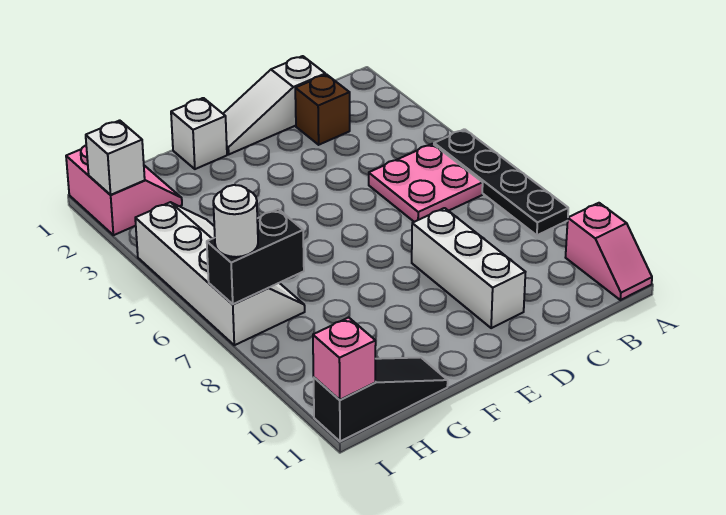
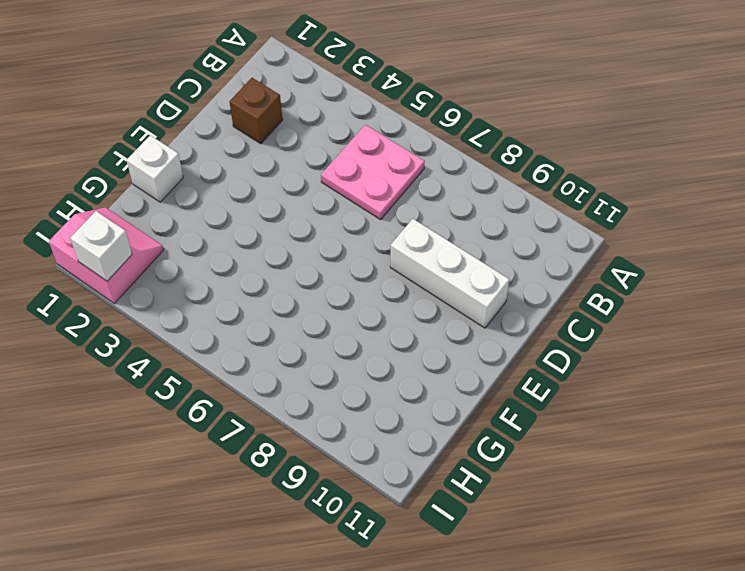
none -> black 1x4 plate [434,129,568,235]
none -> pink 1x2 slope [566,203,652,300]
none -> white 1x3 slope [223,56,325,154]

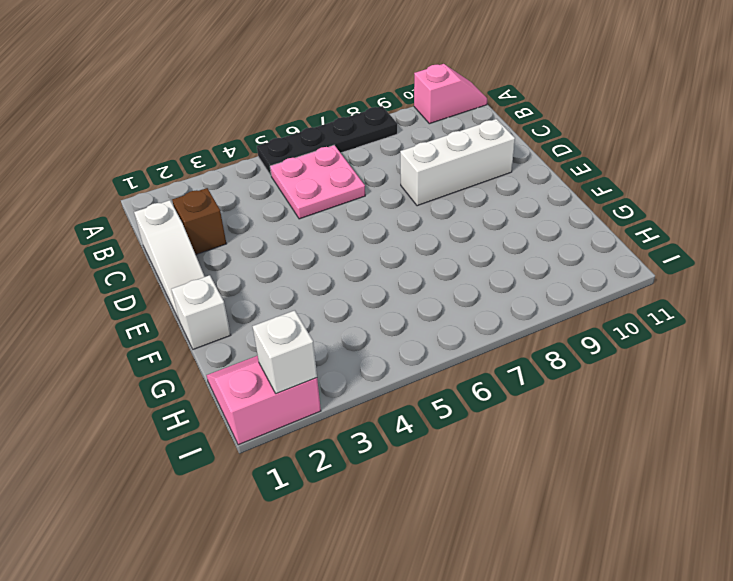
none -> black 1x3 slope [314,357,448,441]
none -> white 2x4 slope [135,202,305,345]
none -> black 1x2 brick [207,209,304,304]

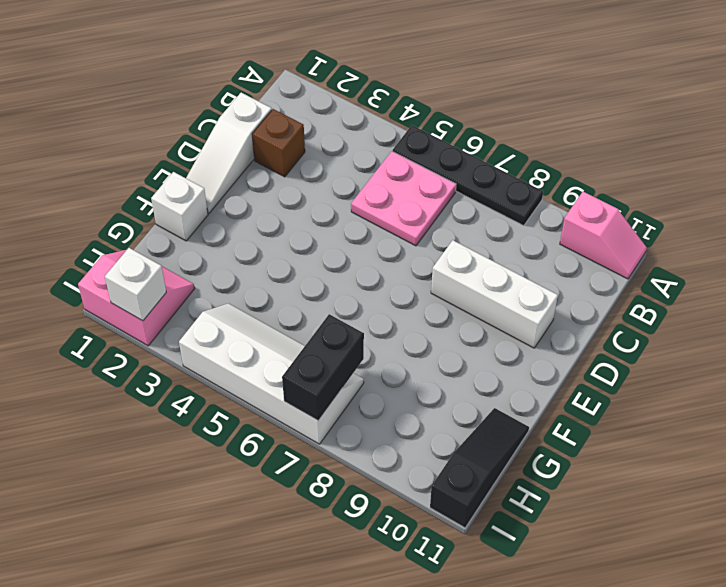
none -> pink 1x1 brick [313,317,376,400]
none -> white 1x1 round brick [213,185,258,257]

